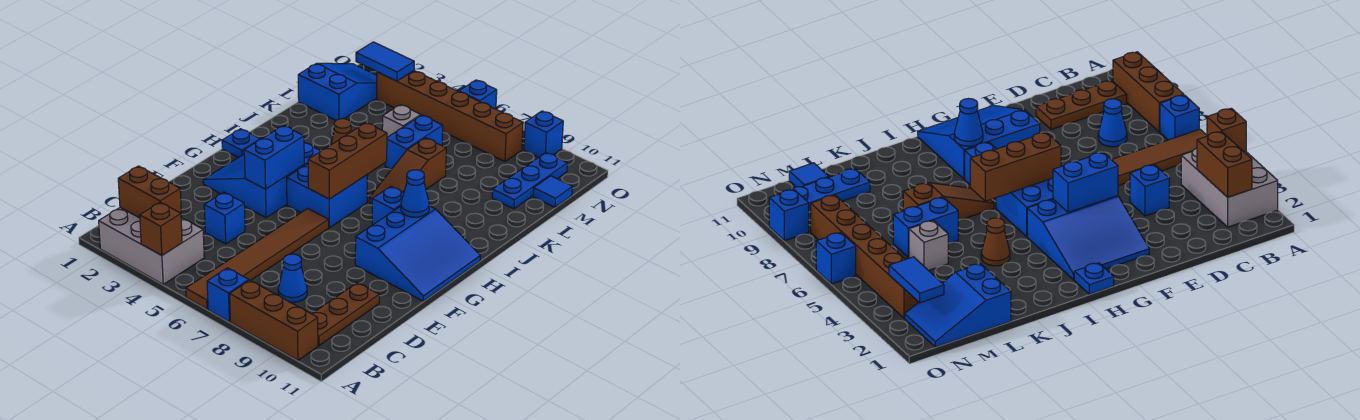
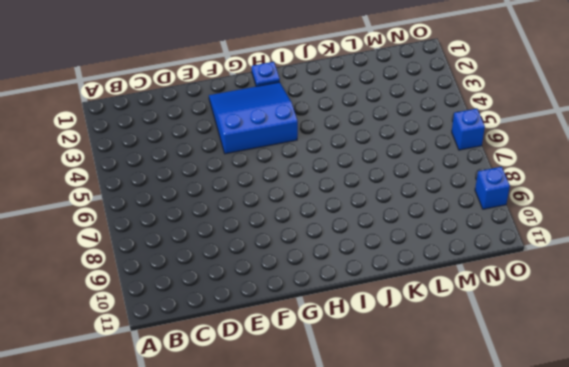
none -> grey 2x3 brick [99,207,204,284]
none -> brown 1x6 tile [186,208,329,309]
none -> blue 1x1 brick [207,268,249,322]

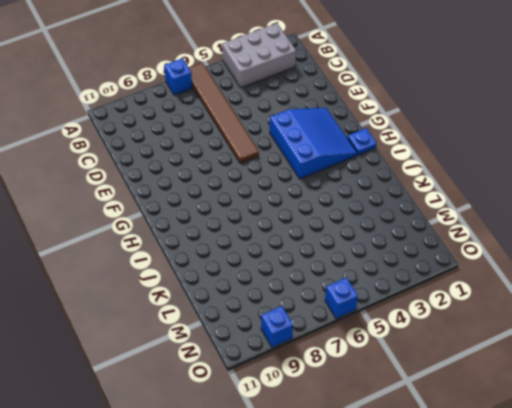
none -> brown 1x3 brick [230,280,318,360]
none -> brown 1x3 plate [312,283,379,346]
none -> blue 1x1 cone [278,254,307,302]

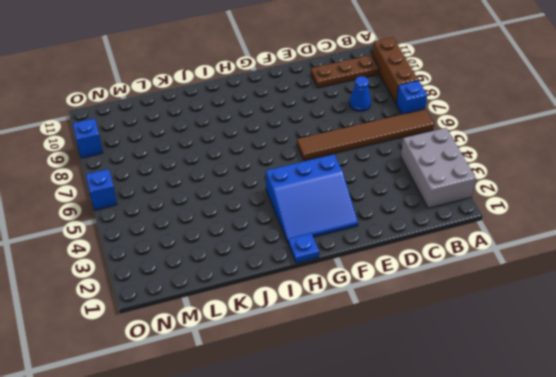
none -> blue 1x1 brick [204,192,245,244]
none -> blue 3x3 slope [355,206,480,301]
none -> blue 2x2 brick [287,164,368,228]

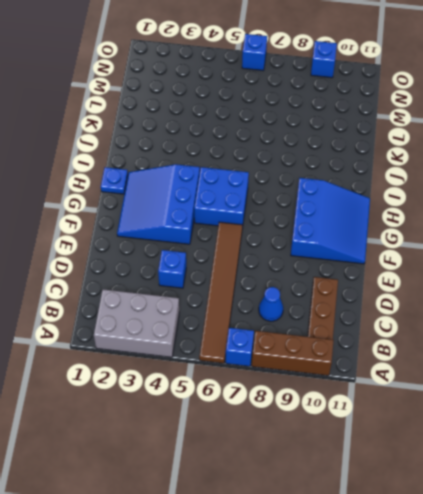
none -> blue 1x1 brick [372,186,404,225]
none -> brown 1x3 slope [369,138,446,204]
none -> brown 1x1 cone [331,119,351,145]

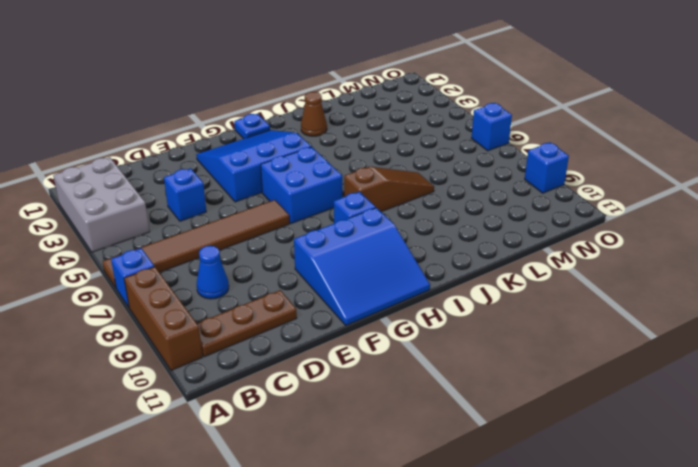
brown 1x3 slope [344,167,434,212] -> brown 1x3 slope turned to [369,138,446,204]
brown 1x1 cone [301,92,327,136] -> brown 1x1 cone moved to [331,119,351,145]
none -> blue 1x2 brick [385,115,443,169]
none -> blue 2x3 slope [298,63,377,120]
none -> grey 1x1 brick [382,105,421,137]

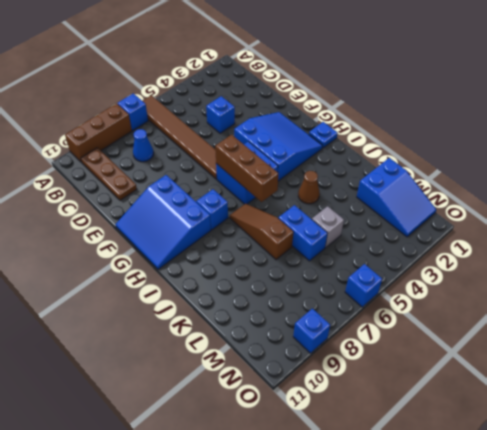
none -> grey 2x3 brick [99,207,204,284]
none -> blue 1x3 plate [492,153,567,209]
none -> blue 1x1 tile [533,176,573,207]

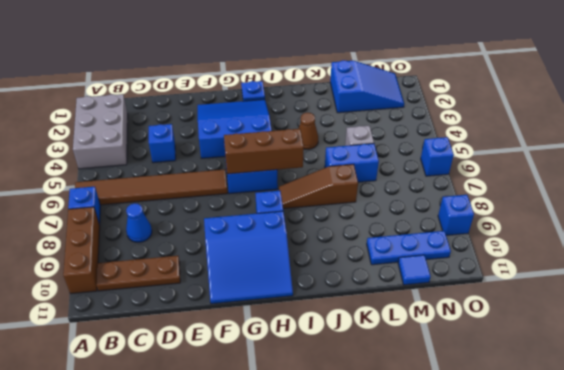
none -> brown 1x6 brick [377,71,523,162]
none -> brown 1x1 brick [140,202,182,255]
none -> brown 1x2 brick [118,166,181,218]

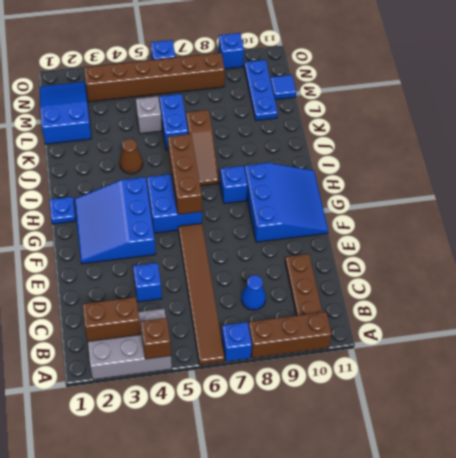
none -> blue 1x2 brick [244,126,304,189]
none -> blue 1x1 cone [401,170,429,217]
none -> blue 1x2 tile [356,42,414,81]

